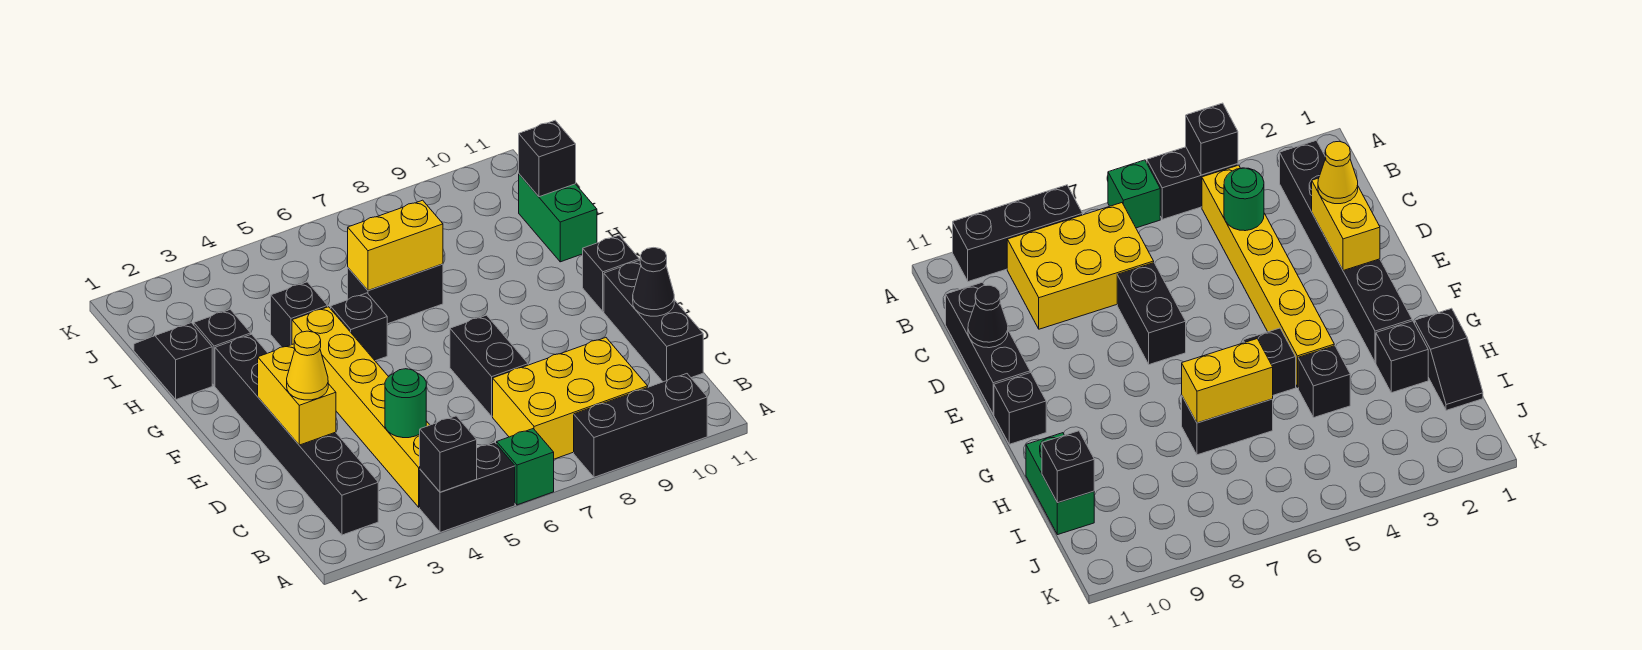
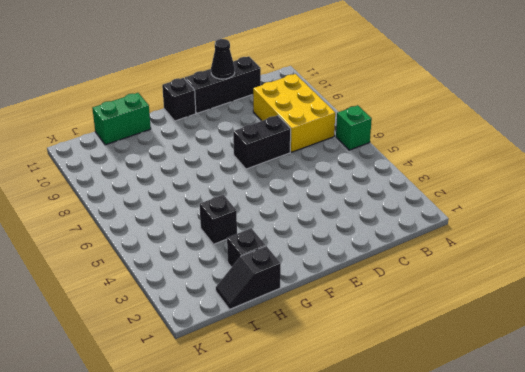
none -> black 1x2 brick [420,442,515,532]
none -> black 1x3 brick [574,374,707,477]
none -> black 1x6 brick [215,334,378,535]

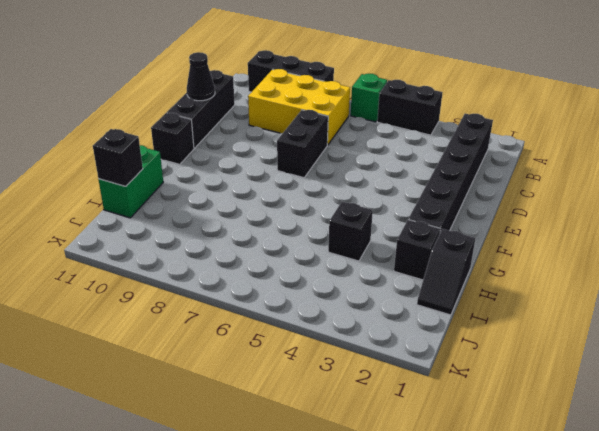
none -> yellow 1x6 brick [292,307,429,507]
none -> black 1x1 brick [331,293,387,361]
none -> black 1x2 brick [348,264,443,324]

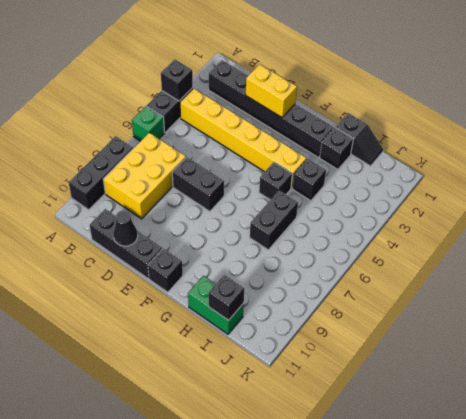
none -> green 1x1 round brick [385,369,426,438]
none -> yellow 1x2 brick [348,200,443,290]
none -> yellow 1x1 cone [287,331,328,400]

